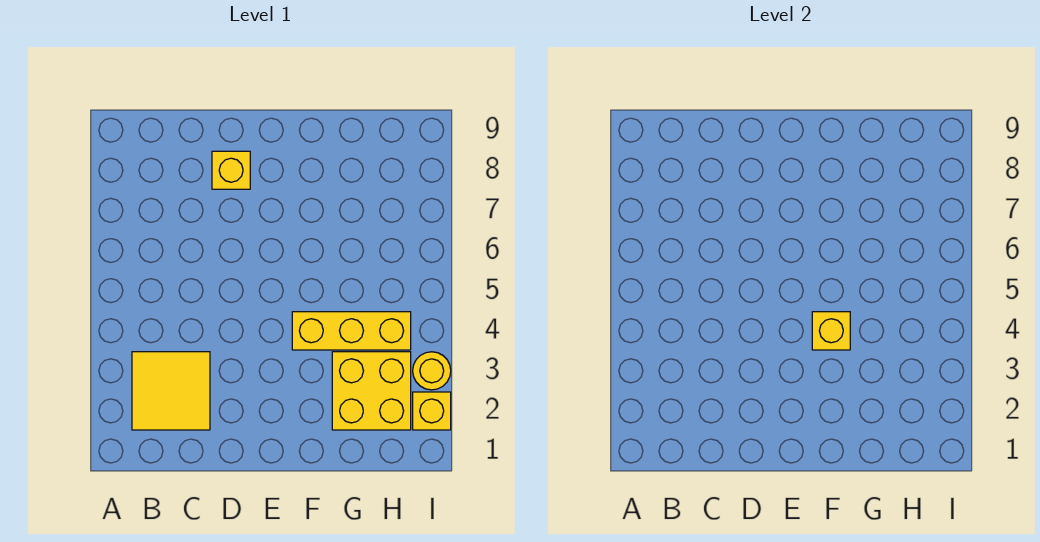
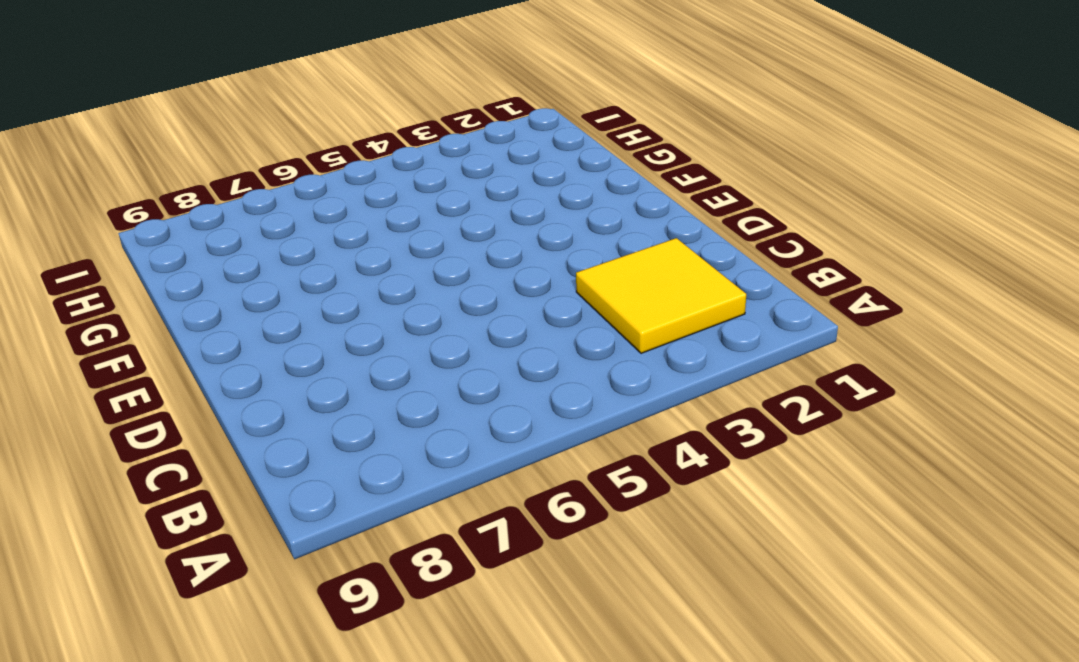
none -> yellow 1x1 brick [212,151,250,189]
none -> yellow 1x3 brick [292,312,411,350]

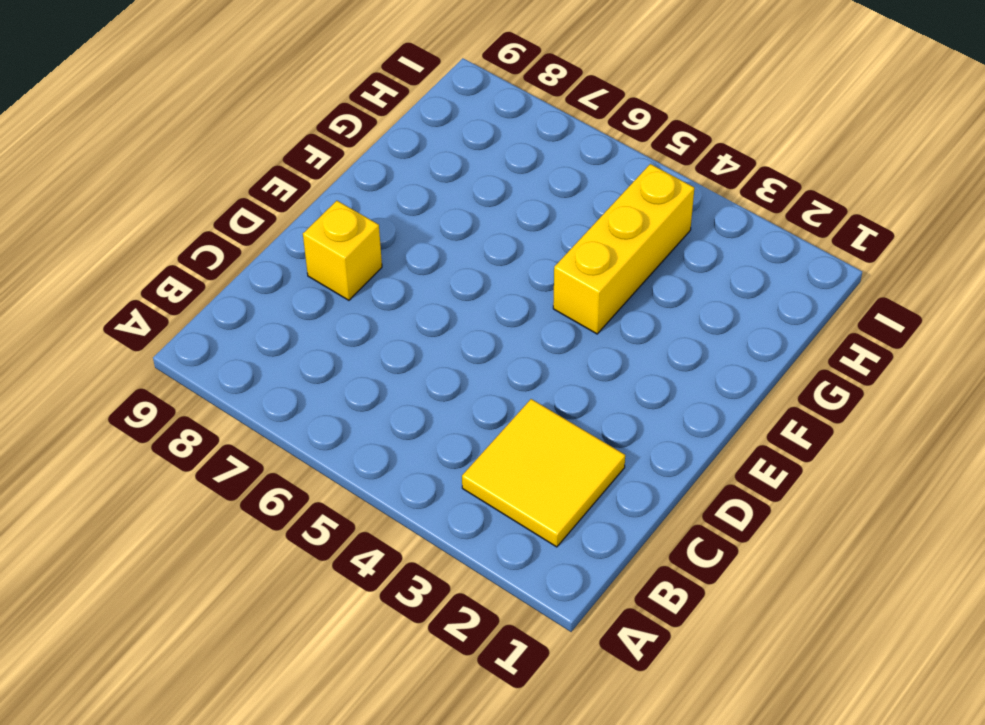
none -> yellow 2x2 brick [332,352,411,430]
none -> yellow 1x1 brick [413,392,451,430]

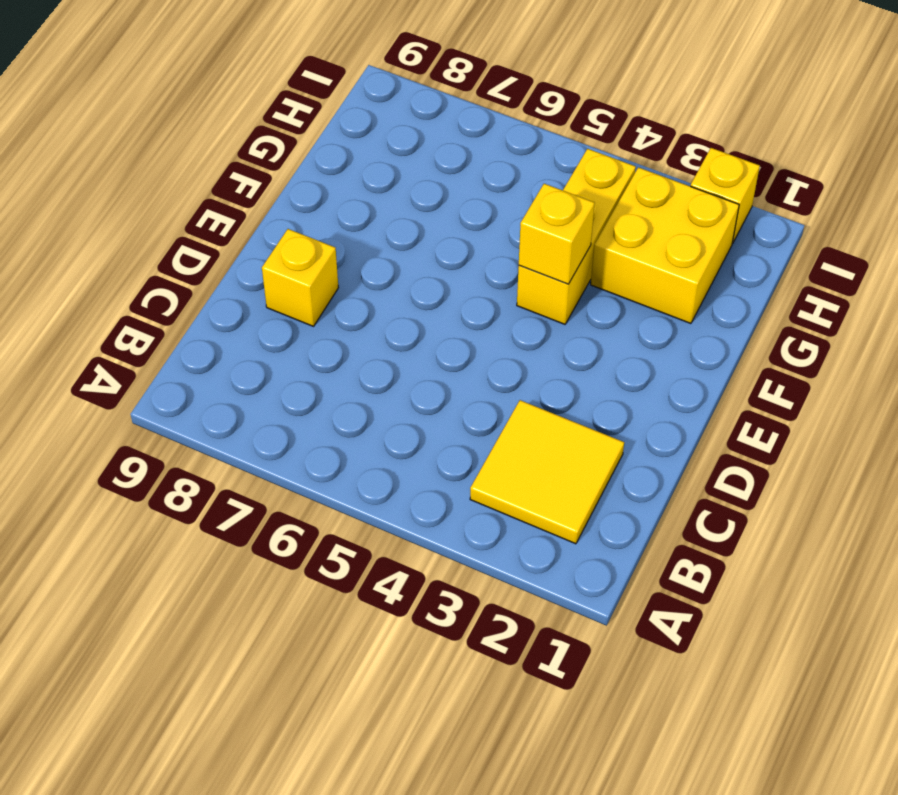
none -> yellow 1x1 round brick [413,352,451,390]

